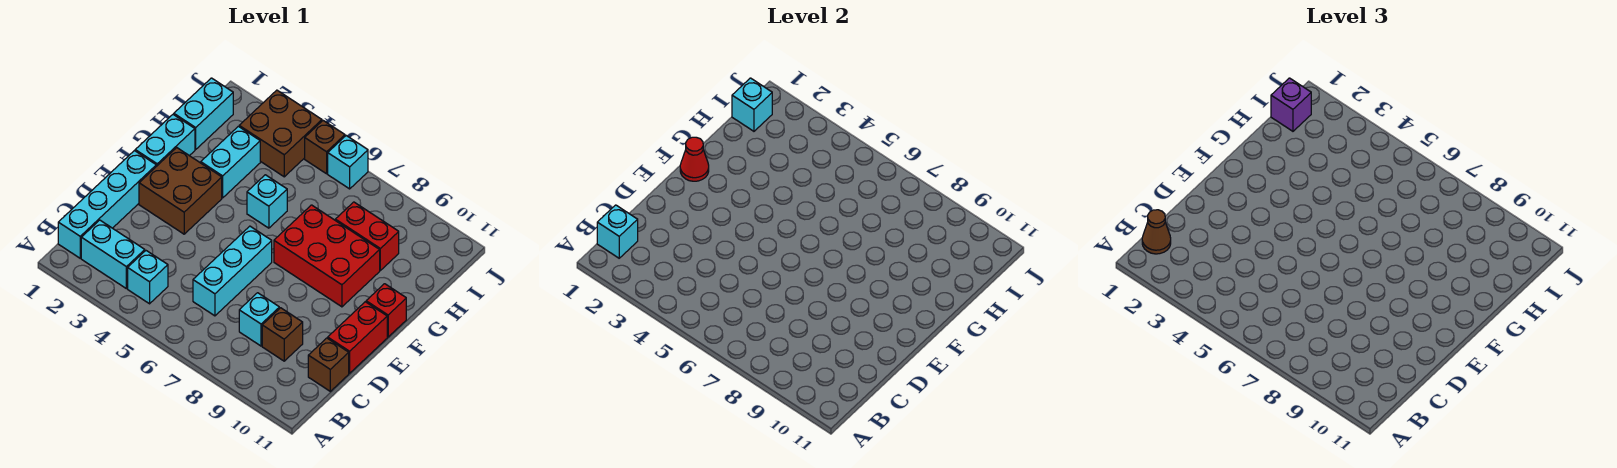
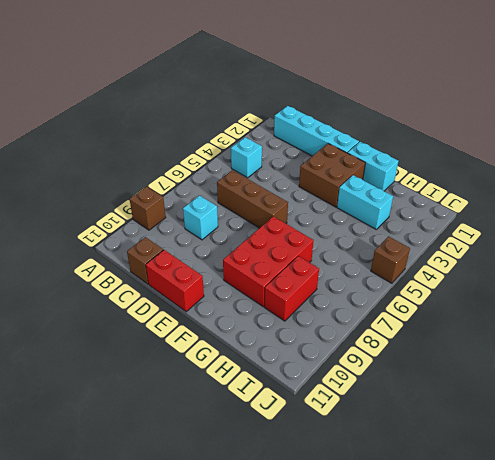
brown 1x1 brick [130,186,166,230] -> brown 1x1 brick moved to [262,308,303,361]
brown 1x3 brick [217,170,288,228] -> cyan 1x3 brick [193,226,272,316]
none -> cyan 1x2 brick [81,220,145,289]
none -> red 1x1 brick [366,284,406,337]
none -> cyan 1x1 brick [247,175,287,228]

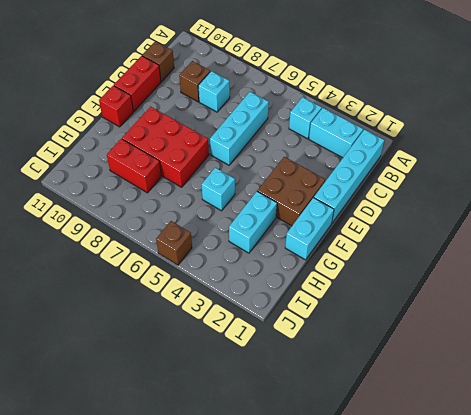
none -> cyan 1x2 brick [174,78,233,149]
none -> brown 2x2 brick [239,90,322,177]
none -> cyan 1x1 brick [328,136,368,189]

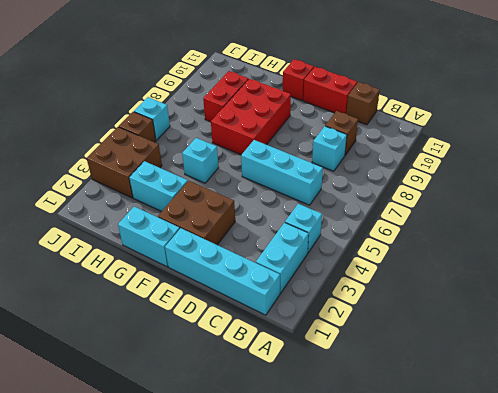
none -> cyan 1x2 brick [174,78,233,149]
none -> cyan 1x1 brick [597,205,638,258]
none -> red 1x1 cone [680,137,709,181]

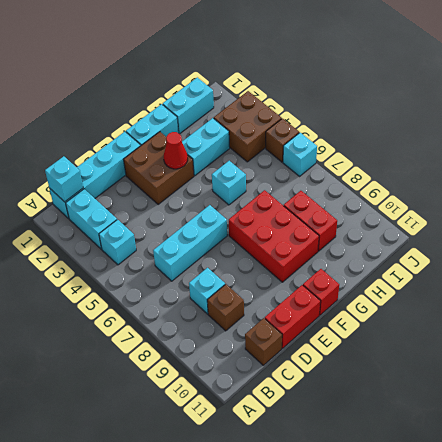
red 1x1 cone [164,132,188,169] -> red 1x1 cone moved to [680,137,709,181]
none -> cyan 1x1 brick [732,78,772,131]
none -> brown 1x1 cone [1142,210,1171,254]
none -> purple 1x1 brick [1271,78,1311,131]

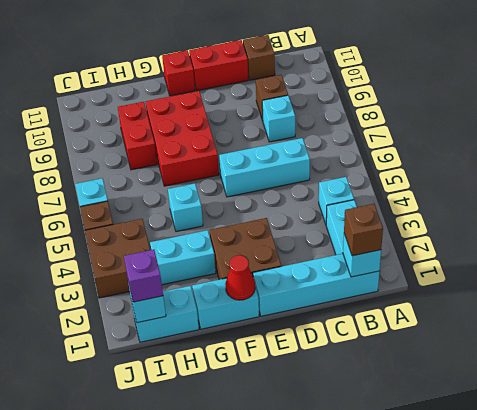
brown 1x1 brick [344,204,383,256] -> brown 1x1 cone [1142,210,1171,254]

